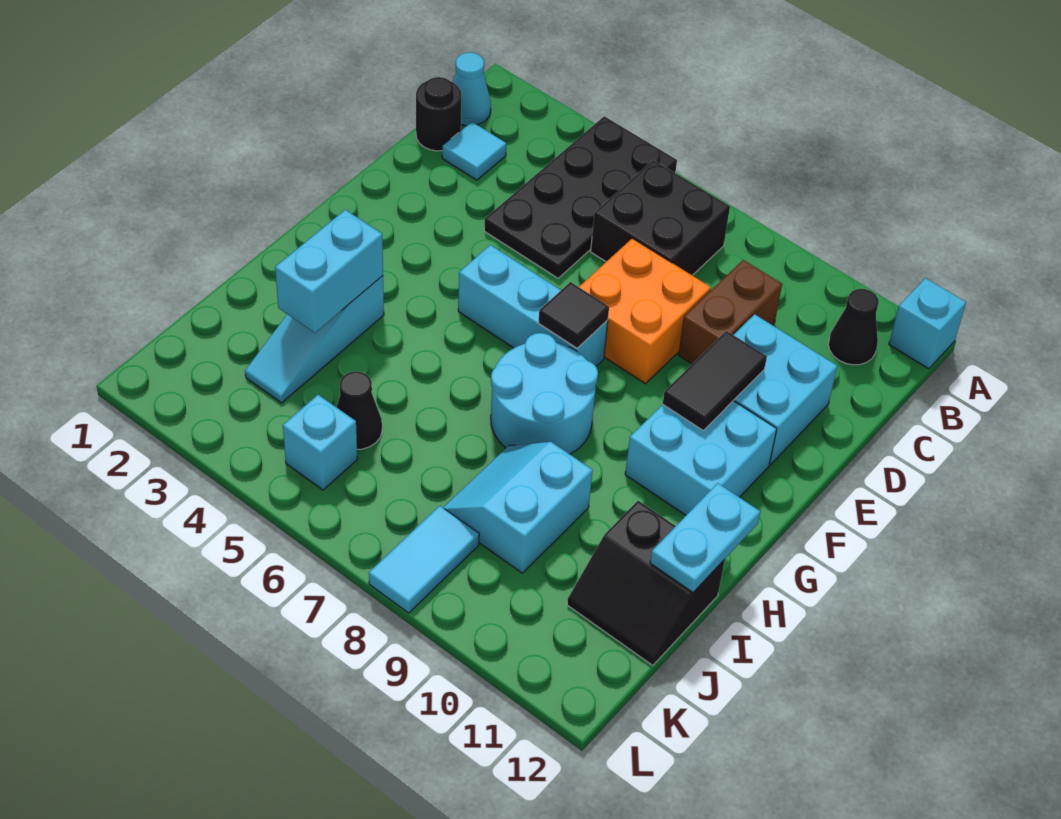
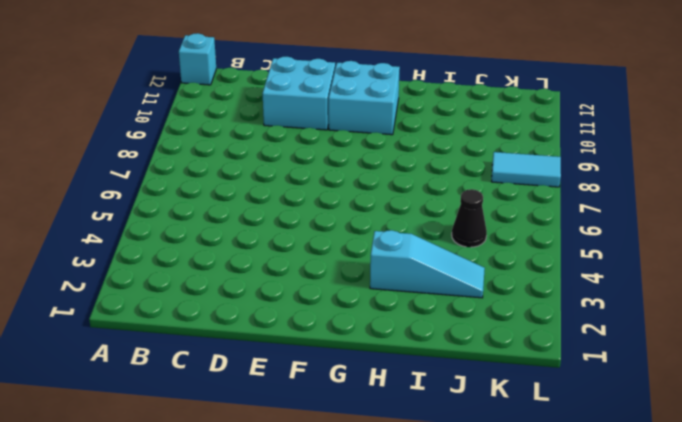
none -> black 2x4 plate [484,116,677,278]
none -> cyan 1x1 cone [453,52,491,126]
none -> black 2x2 brick [591,160,730,275]

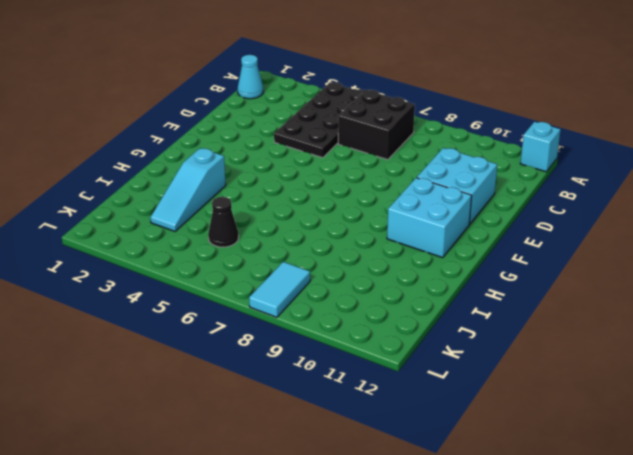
none -> black 1x1 cone [828,289,879,365]
none -> black 1x1 round brick [416,77,461,151]
none -> cyan 1x1 tile [442,122,506,180]

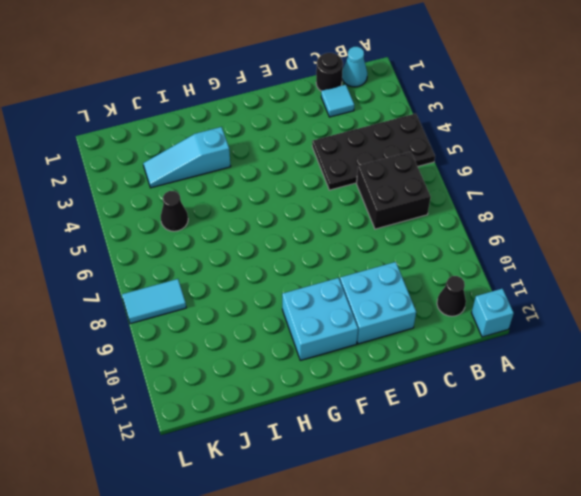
none -> brown 1x2 brick [678,260,782,364]
none -> orange 2x2 brick [579,238,711,384]
none -> cyan 1x3 brick [458,245,608,366]

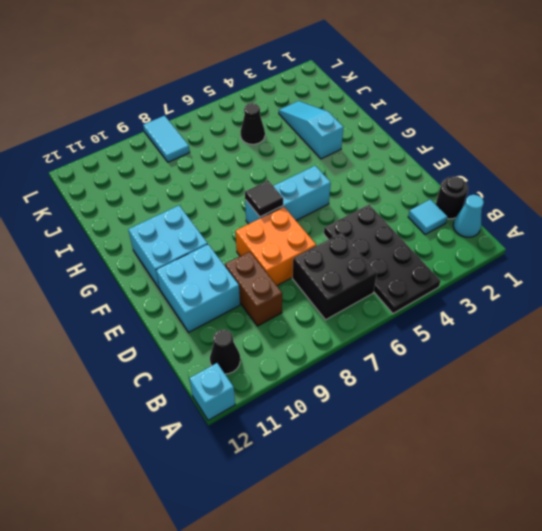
none -> cyan 2x2 round brick [491,333,598,454]
none -> cyan 2x2 slope [443,442,593,573]
none -> black 2x2 slope [567,501,725,665]

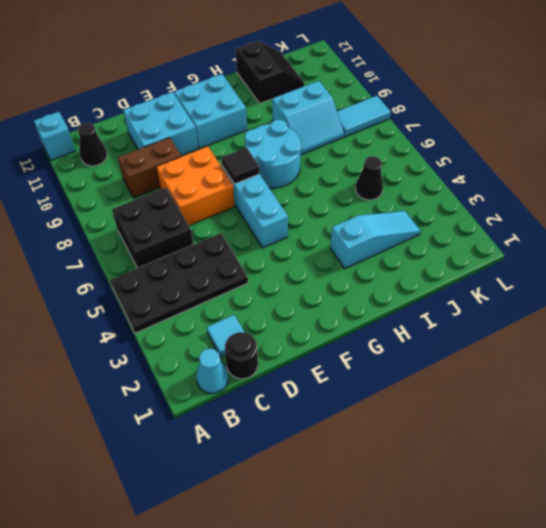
none -> cyan 1x1 brick [283,395,357,490]
none -> black 1x2 tile [663,331,767,430]
none -> cyan 1x2 brick [275,210,383,333]

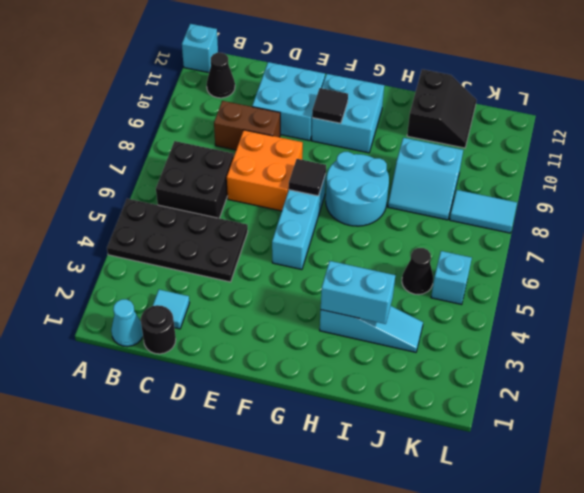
black 1x1 tile [312,88,348,123] -> black 1x2 tile [663,331,767,430]
none -> cyan 1x2 plate [650,483,760,592]

